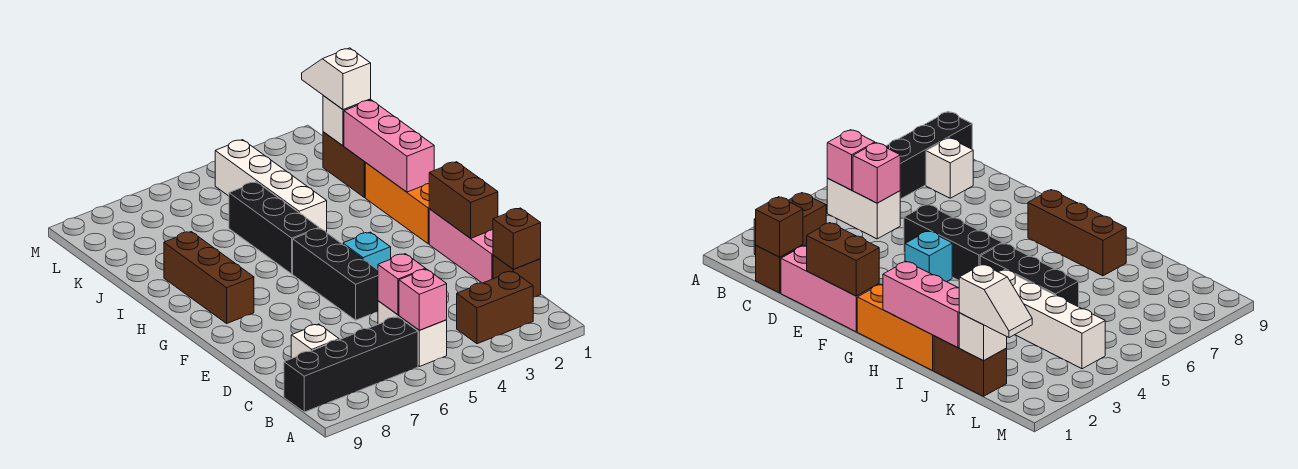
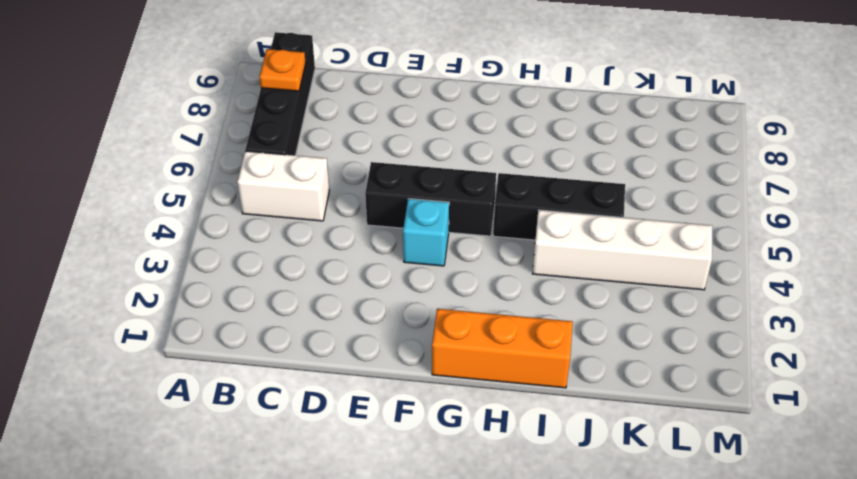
orange 1x1 plate [259,49,306,91] -> none
none -> brown 1x2 brick [457,271,533,344]
none -> brown 1x1 brick [493,255,541,297]
none -> white 1x1 brick [291,324,339,359]

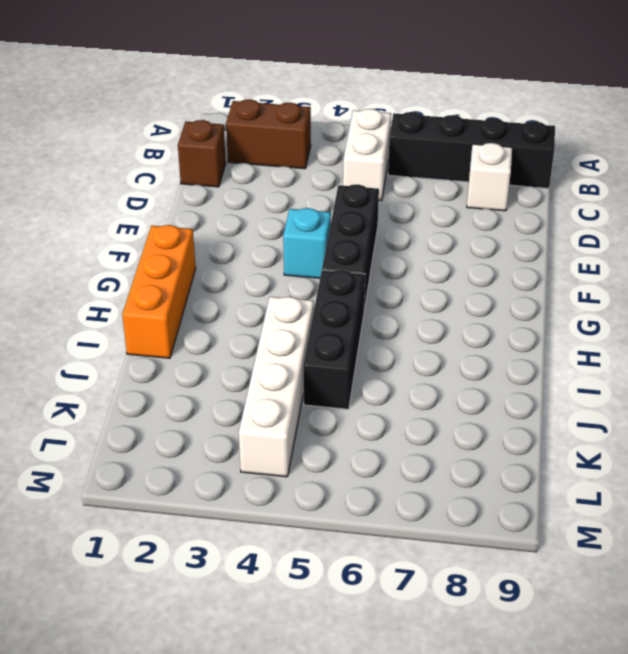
none -> pink 1x3 brick [429,209,493,283]
none -> brown 1x3 brick [164,232,254,323]
none -> brown 1x2 brick [323,132,366,197]

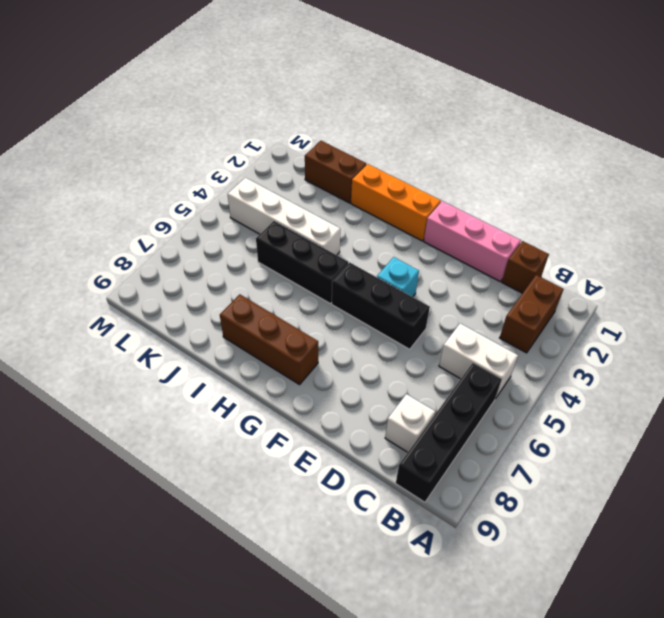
none -> pink 1x1 brick [399,269,447,330]
none -> brown 1x1 brick [493,208,541,269]
none -> pink 1x1 brick [378,254,426,315]

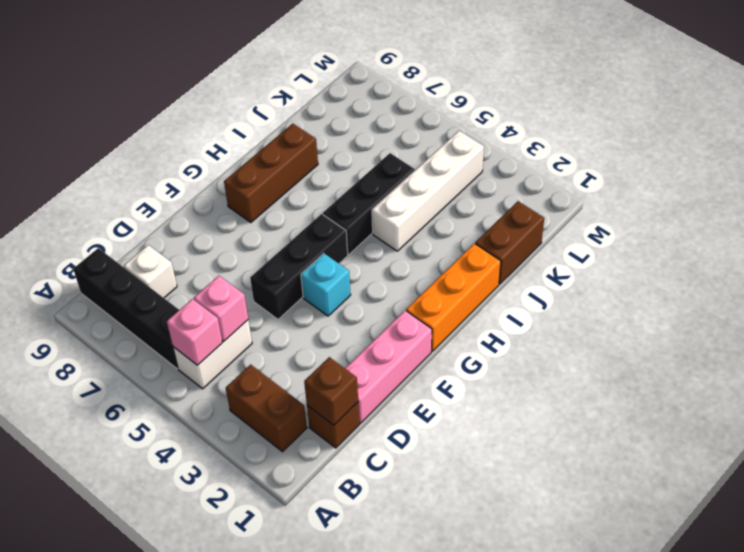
none -> brown 1x2 brick [429,162,498,238]
none -> pink 1x3 brick [344,100,434,192]
none -> white 1x1 brick [323,96,371,146]

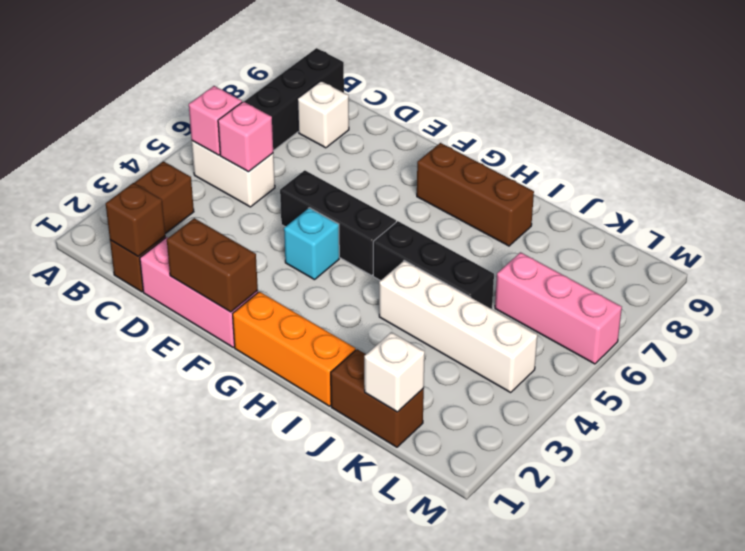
pink 1x3 brick [495,252,622,364] -> pink 1x3 brick moved to [344,100,434,192]
none -> white 1x2 slope [302,48,371,110]

